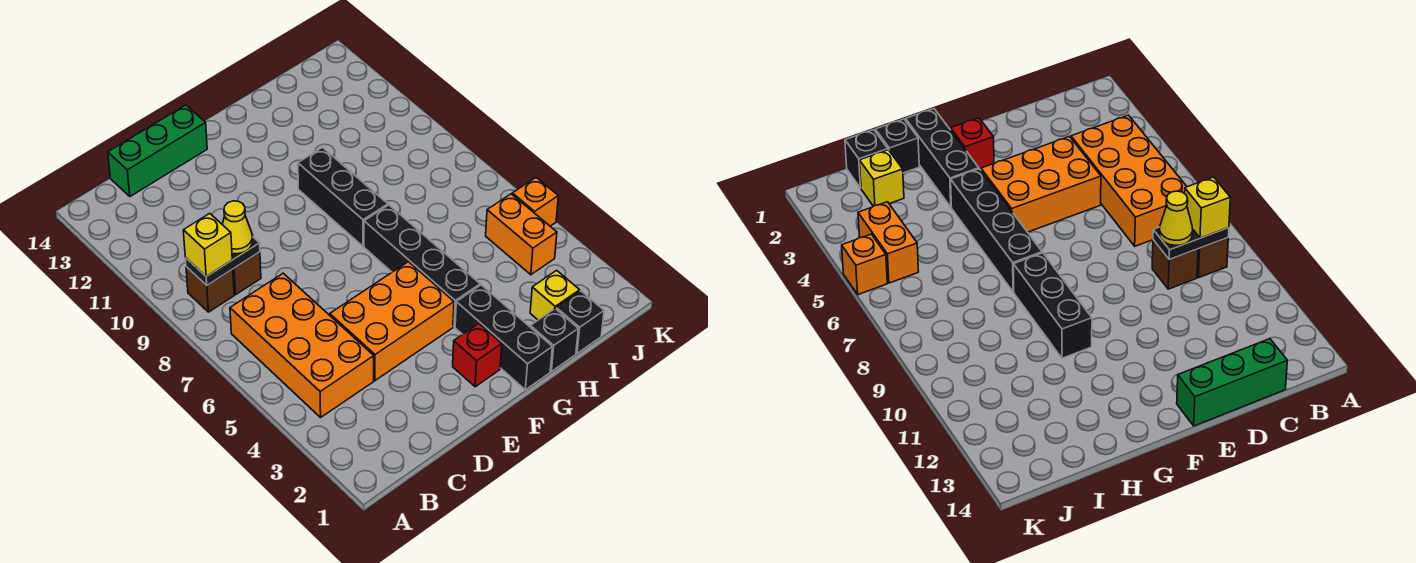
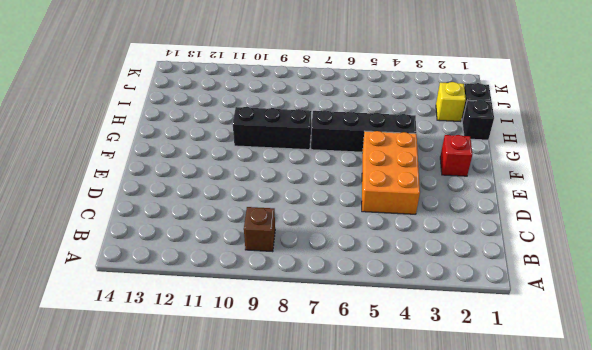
none -> orange 2x4 brick [230,273,374,417]
none -> brown 1x1 brick [233,252,261,295]
none -> green 1x3 brick [108,105,207,196]

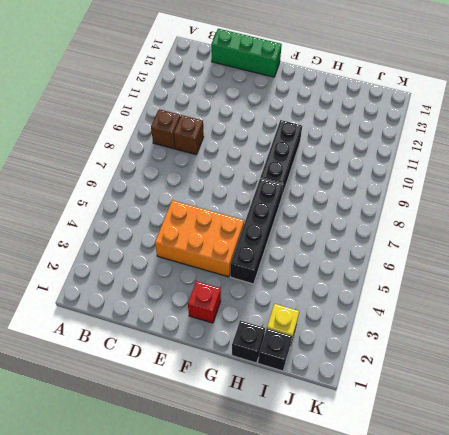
none -> orange 2x4 brick [230,273,374,417]
none -> black 1x3 brick [455,285,552,390]
none -> orange 1x2 brick [486,194,557,275]

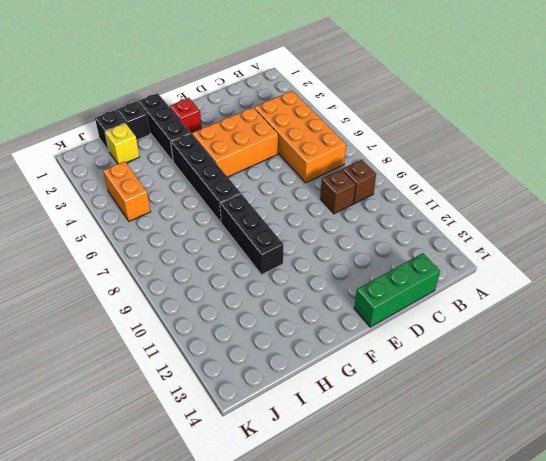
none -> orange 1x1 brick [512,177,558,226]
none -> black 1x2 plate [185,237,260,285]
none -> yellow 1x1 brick [183,213,232,276]

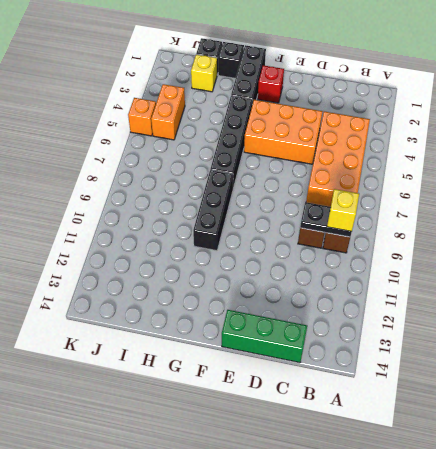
none -> yellow 1x1 cone [222,201,253,254]

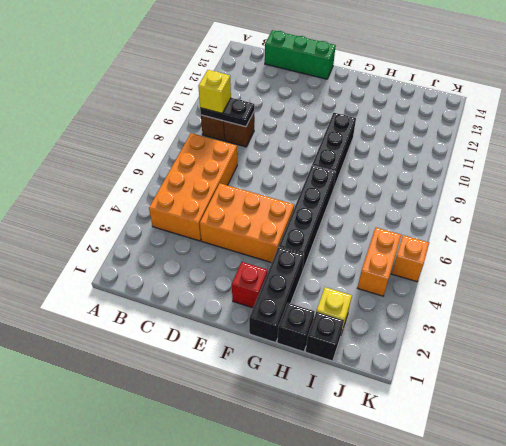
none -> yellow 1x1 cone [222,201,253,254]

